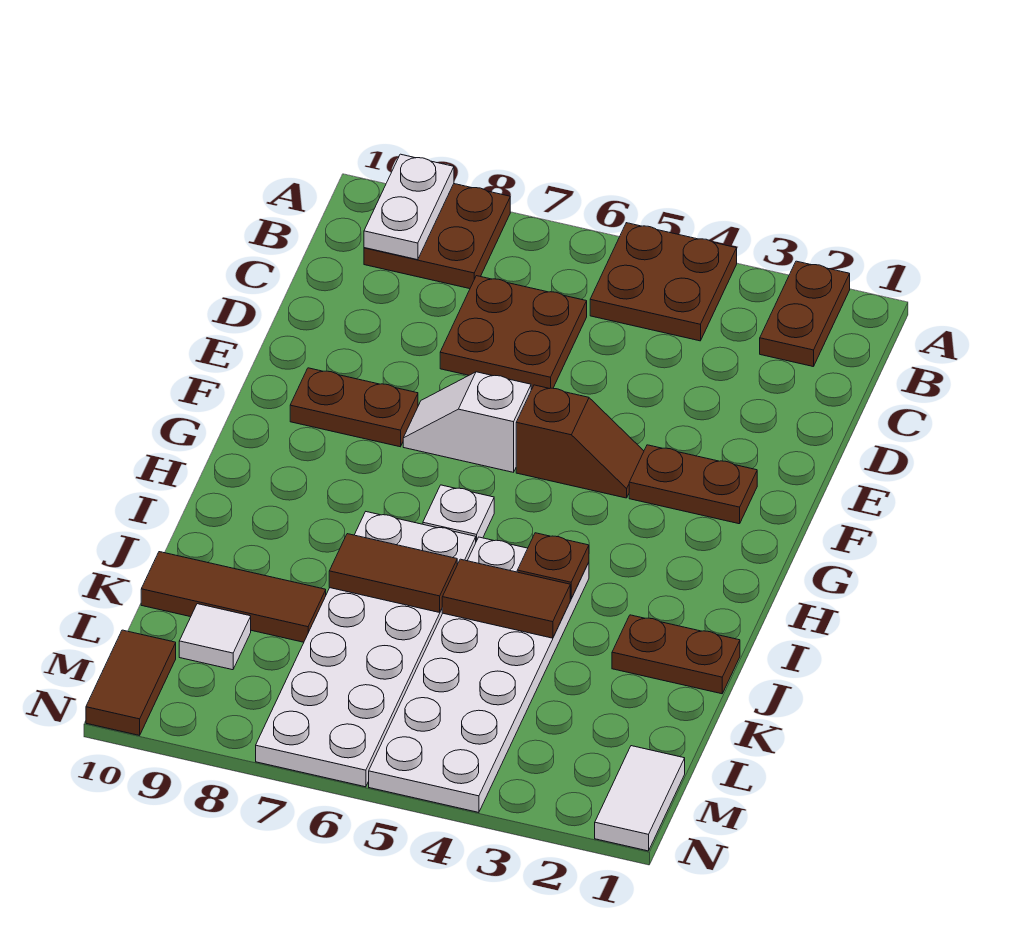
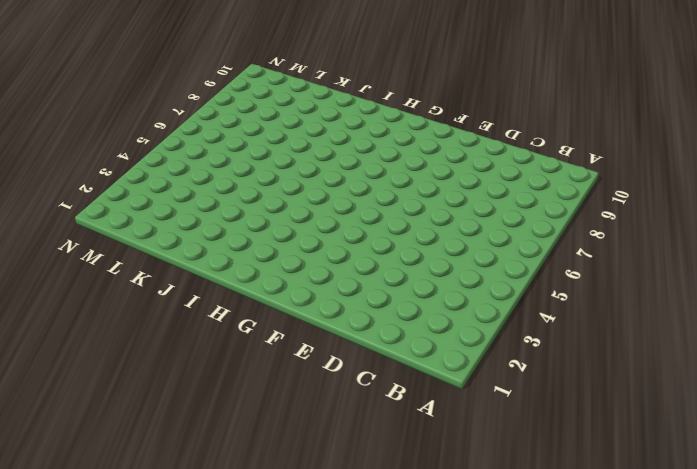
none -> brown 1x2 plate [760,261,850,367]
none -> brown 2x2 plate [590,223,737,341]
none -> brown 2x2 plate [364,184,510,289]

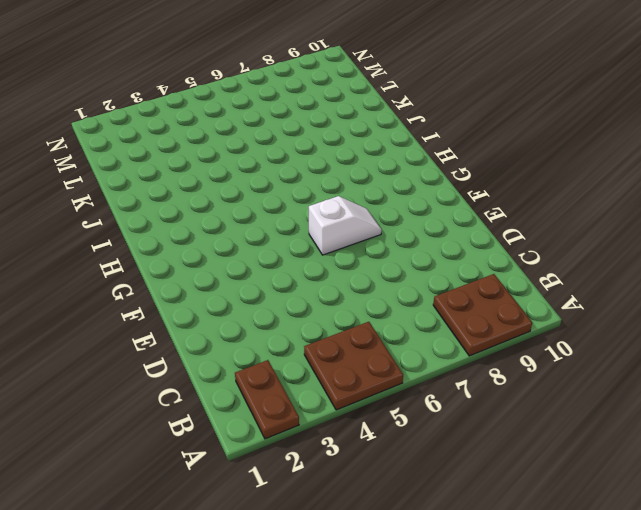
none -> brown 2x2 plate [440,276,587,390]
none -> brown 1x2 plate [629,445,757,524]
none -> brown 1x2 slope [516,385,644,498]

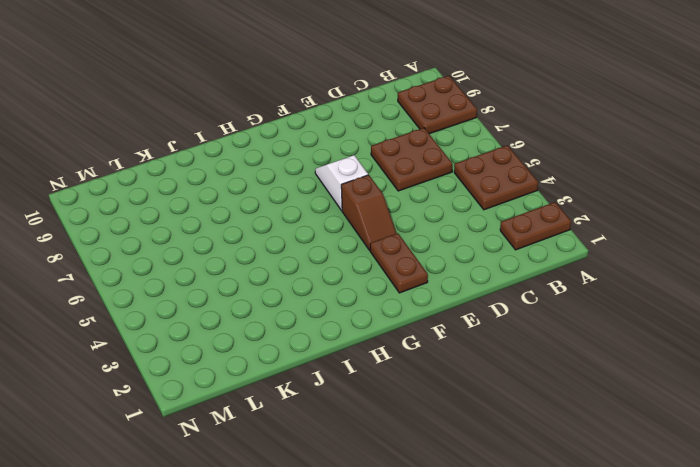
none -> brown 1x2 plate [290,368,418,447]
none -> white 1x1 plate [423,485,494,541]
none -> white 2x6 plate [369,537,589,812]

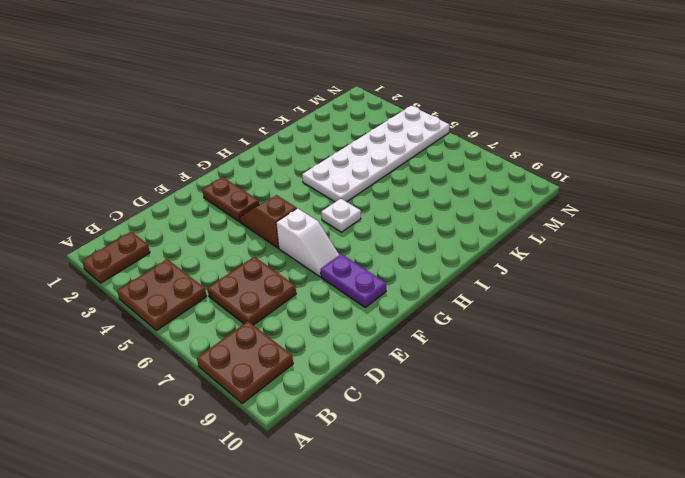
purple 1x2 plate [321,254,386,307] -> brown 1x2 plate [290,368,418,447]
none -> white 2x6 plate [256,512,476,787]
none -> brown 1x2 plate [612,615,740,694]
none -> brown 1x3 tile [141,552,326,642]

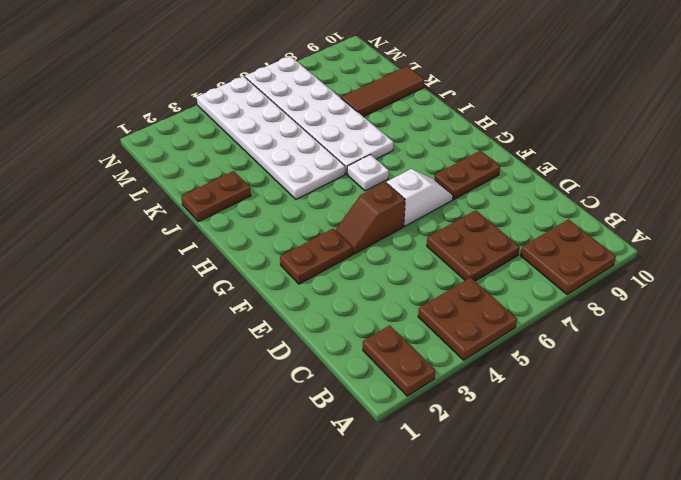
none -> white 1x1 tile [179,604,251,670]
none -> white 1x2 tile [595,746,685,851]
none -> brown 1x2 tile [86,630,176,735]

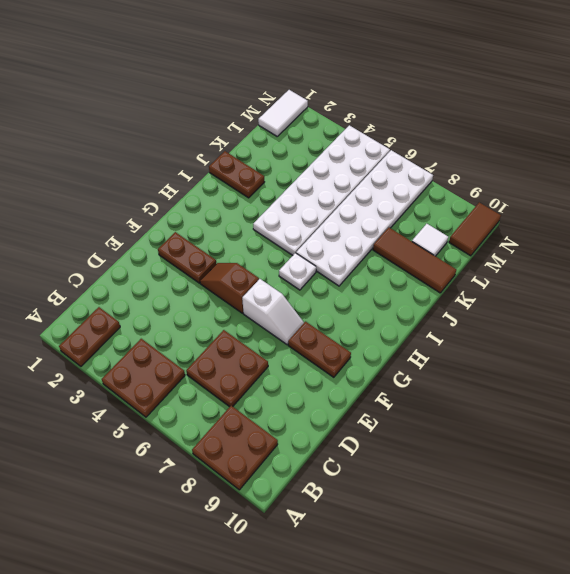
none -> white 1x2 plate [364,154,454,260]
none -> brown 1x1 plate [517,533,589,599]
none -> brown 1x2 tile [442,559,570,638]

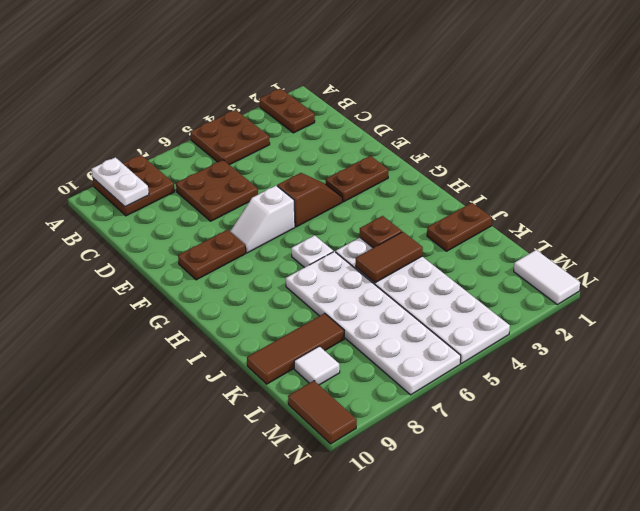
none -> brown 1x2 tile [329,534,457,612]

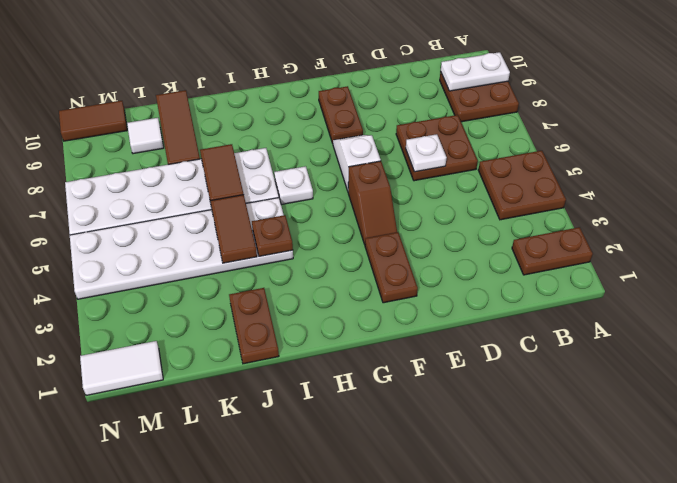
white 1x1 plate [406,134,447,172] -> none

